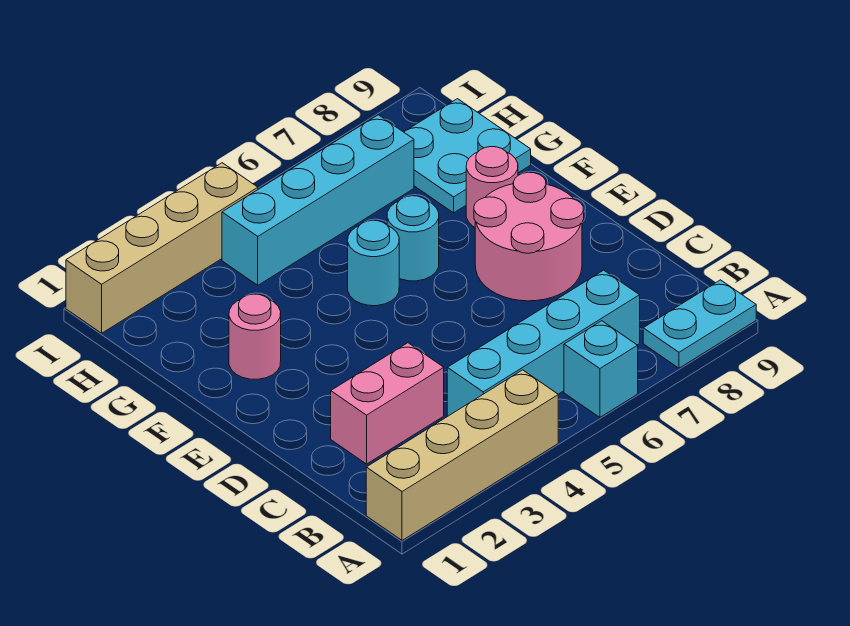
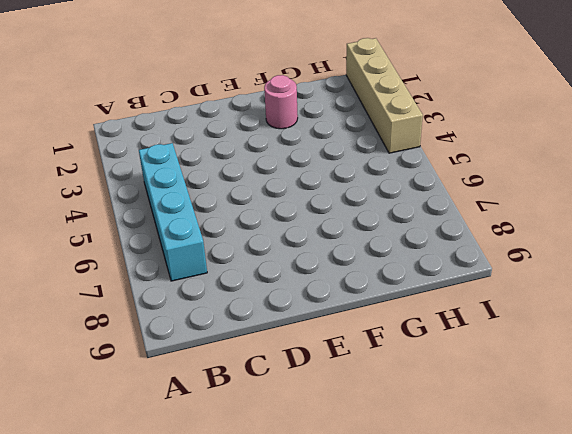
none -> tan 1x4 brick [366,370,558,540]
none -> cyan 1x1 brick [564,321,638,417]
none -> cyan 1x2 plate [643,280,756,368]

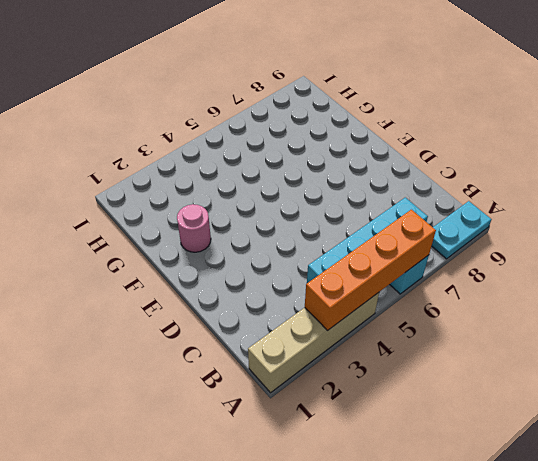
orange 1x4 brick [305,210,436,330] -> none
none -> pink 1x2 brick [331,343,444,464]
none -> pink 2x2 round brick [474,172,584,301]
none -> cyan 1x1 round brick [348,220,399,306]

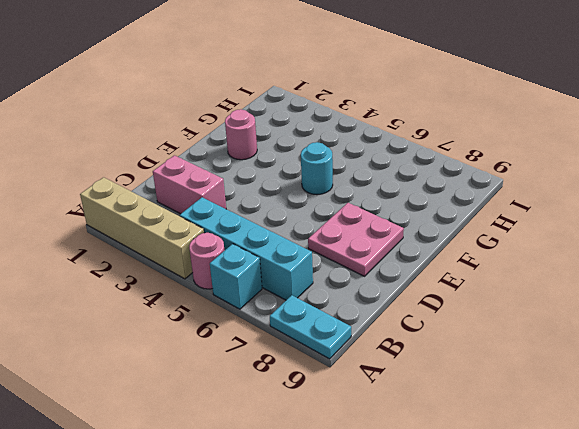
pink 1x1 round brick [189,233,225,289] -> pink 1x1 round brick moved to [466,147,518,227]
pink 2x2 plate [308,203,404,276] -> pink 2x2 round brick [474,172,584,301]
none -> cyan 1x1 round brick [387,196,439,281]
none -> cyan 2x2 plate [404,99,531,213]
none -> cyan 1x4 brick [222,115,414,285]

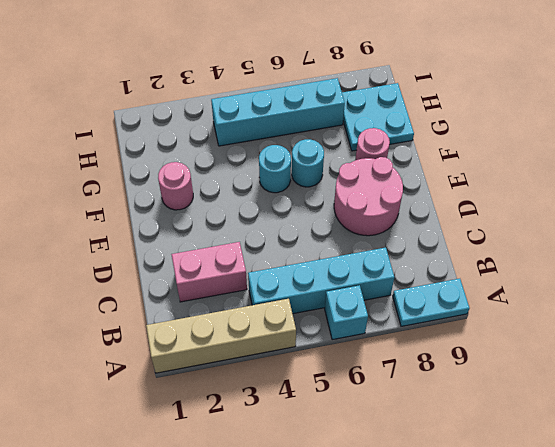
none -> tan 1x4 brick [66,163,258,333]

